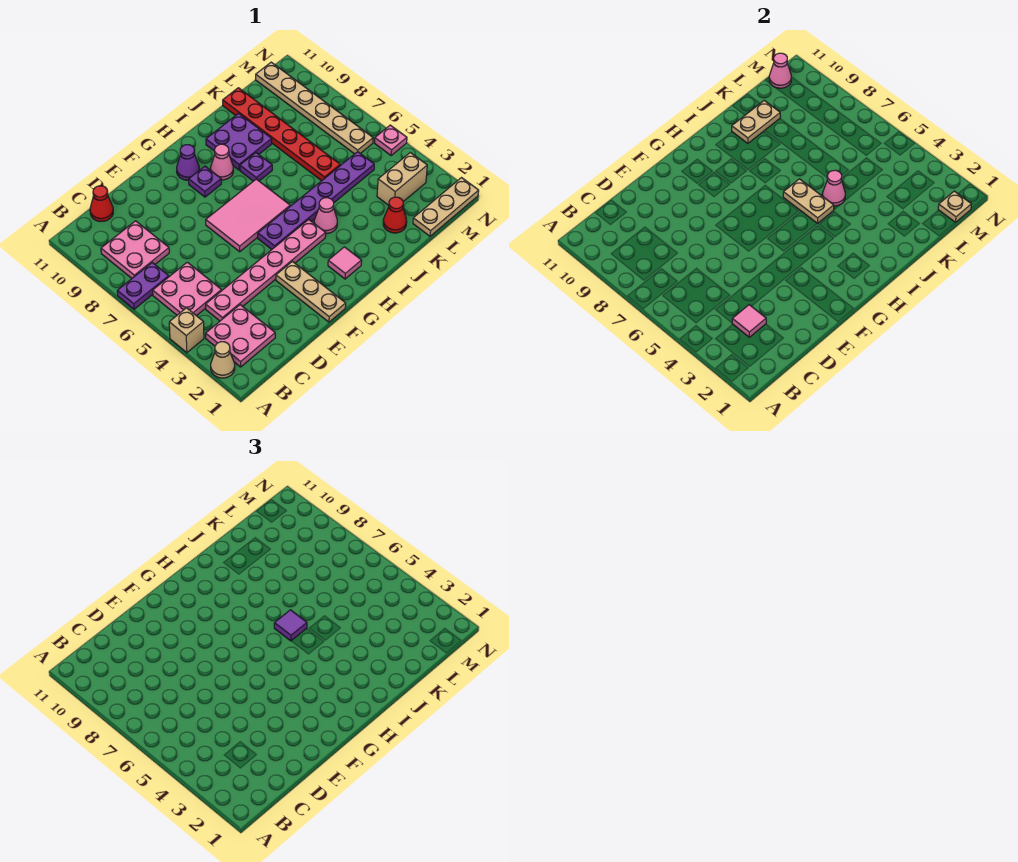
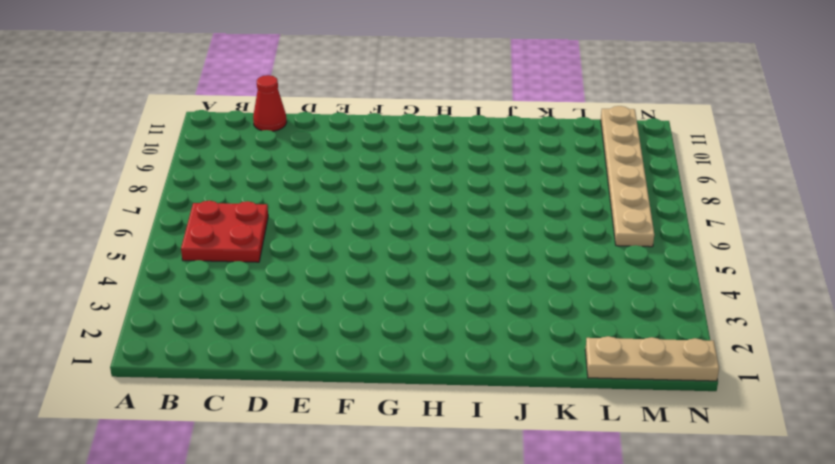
red 2x2 plate [181,201,268,262] -> pink 2x2 plate [153,262,222,316]
none -> tan 1x1 cone [211,342,235,378]
none -> tan 1x1 brick [169,308,204,353]
none -> purple 1x2 plate [117,263,169,309]
none -> pink 2x2 plate [206,305,275,367]

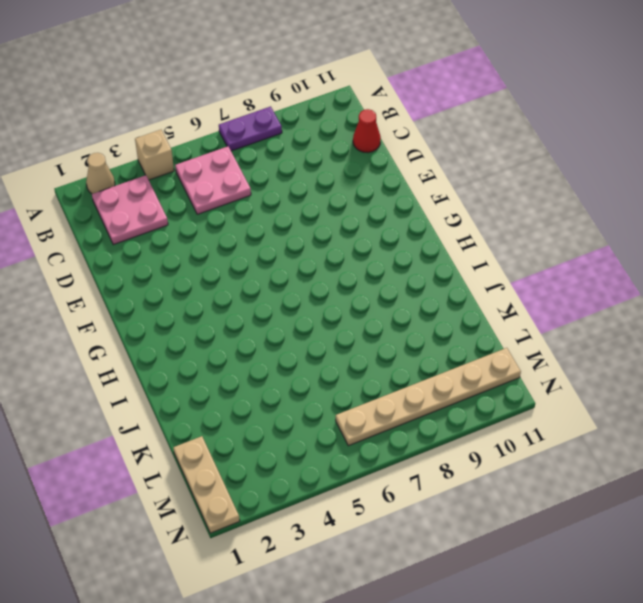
purple 1x2 plate [219,106,282,151] -> purple 1x2 plate turned to [117,263,169,309]
none -> pink 2x2 plate [101,221,169,278]
none -> pink 1x6 plate [206,220,326,321]
none -> tan 1x3 plate [276,261,346,322]
none -> pink 2x3 tile [206,179,290,252]

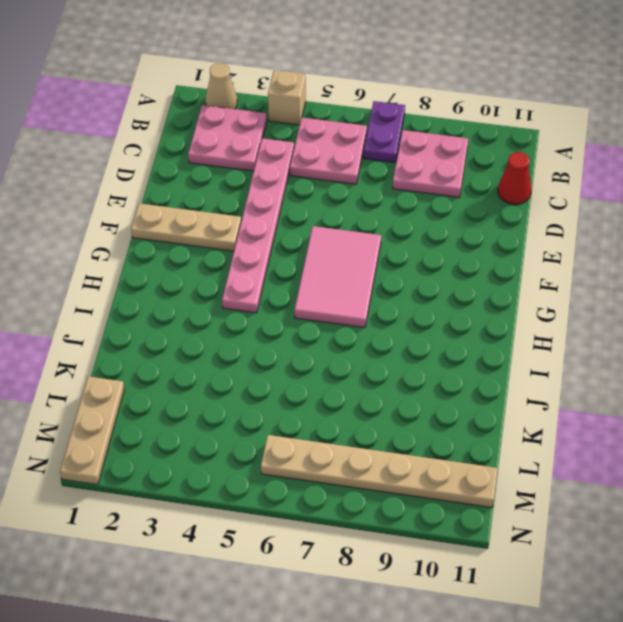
none -> purple 1x6 plate [258,152,374,249]
none -> purple 1x1 plate [189,166,221,197]
none -> purple 1x1 cone [177,145,199,180]
none -> pink 1x1 tile [328,247,362,279]

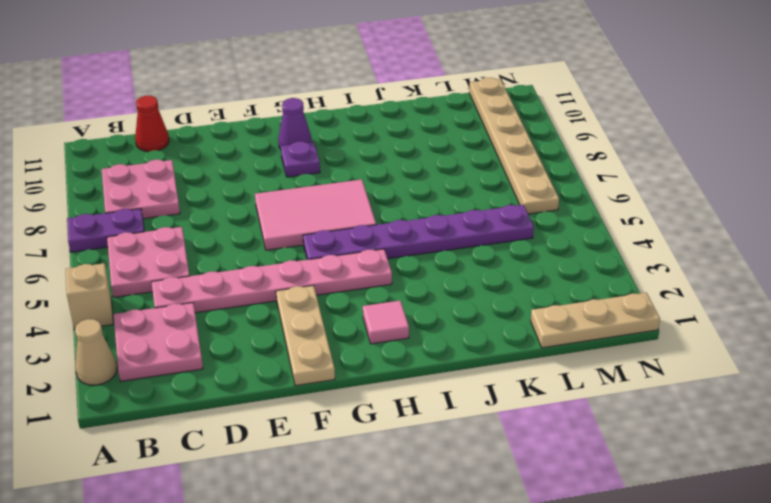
none -> pink 1x1 cone [211,144,233,180]
none -> pink 1x1 cone [314,198,337,233]
none -> purple 1x1 plate [240,153,272,181]
none -> purple 2x2 plate [206,113,272,170]

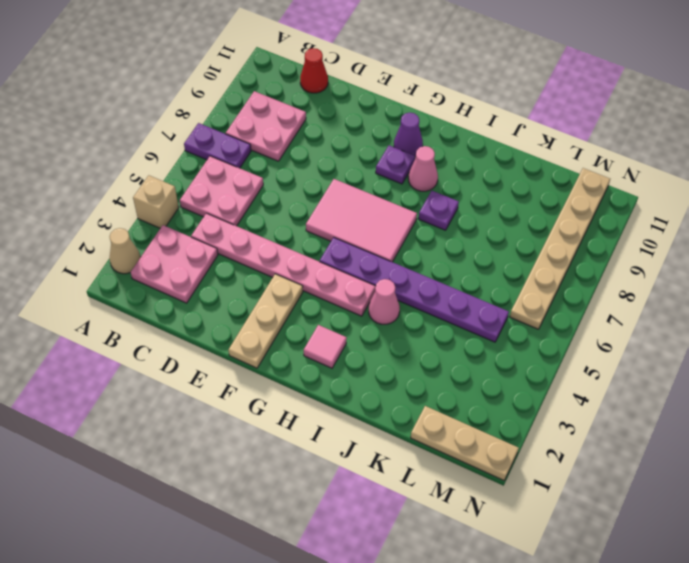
none -> purple 2x2 plate [206,113,272,170]
none -> red 1x1 cone [383,197,407,233]
none -> red 1x6 plate [223,88,340,181]
none -> tan 1x2 brick [377,152,427,205]

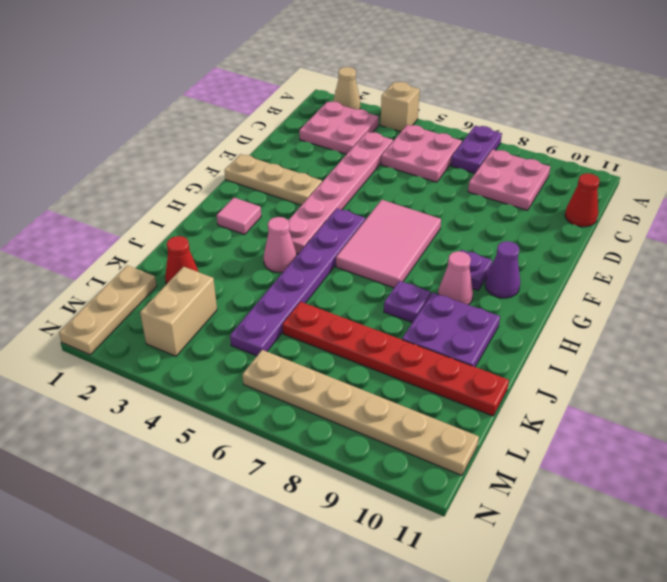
none -> pink 1x1 plate [375,125,407,155]
none -> pink 1x1 tile [732,305,766,337]
none -> tan 1x2 plate [783,179,834,224]
none -> pink 1x1 cone [822,170,845,206]

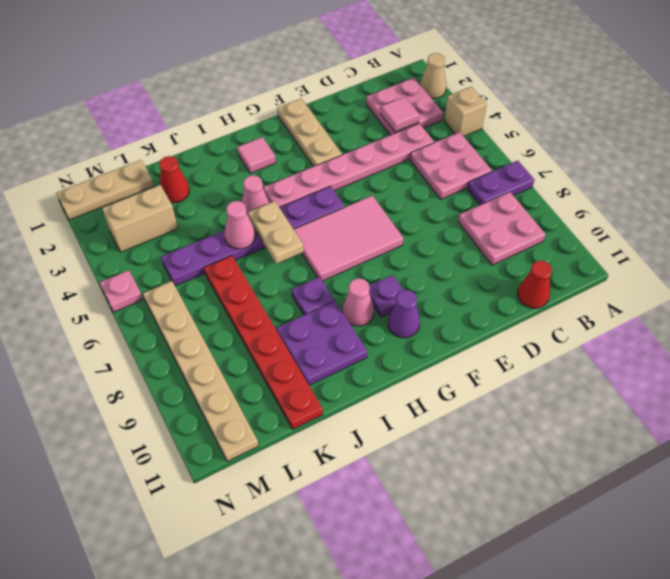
none -> tan 1x2 plate [732,100,780,143]
none -> tan 1x1 plate [938,191,971,222]
none -> pink 1x1 cone [769,53,791,88]
none -> purple 1x1 tile [274,610,307,641]

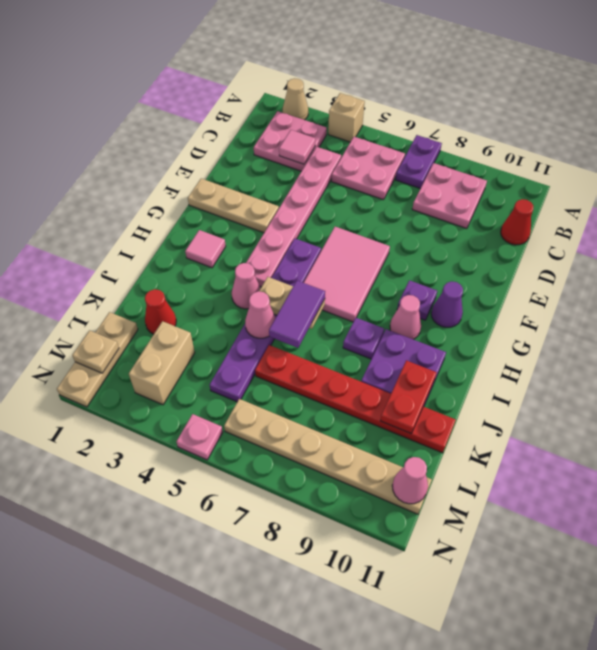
purple 1x2 tile [269,281,325,348] -> purple 1x1 tile [274,610,307,641]
red 1x2 plate [380,360,437,434] -> tan 1x2 plate [732,100,780,143]

